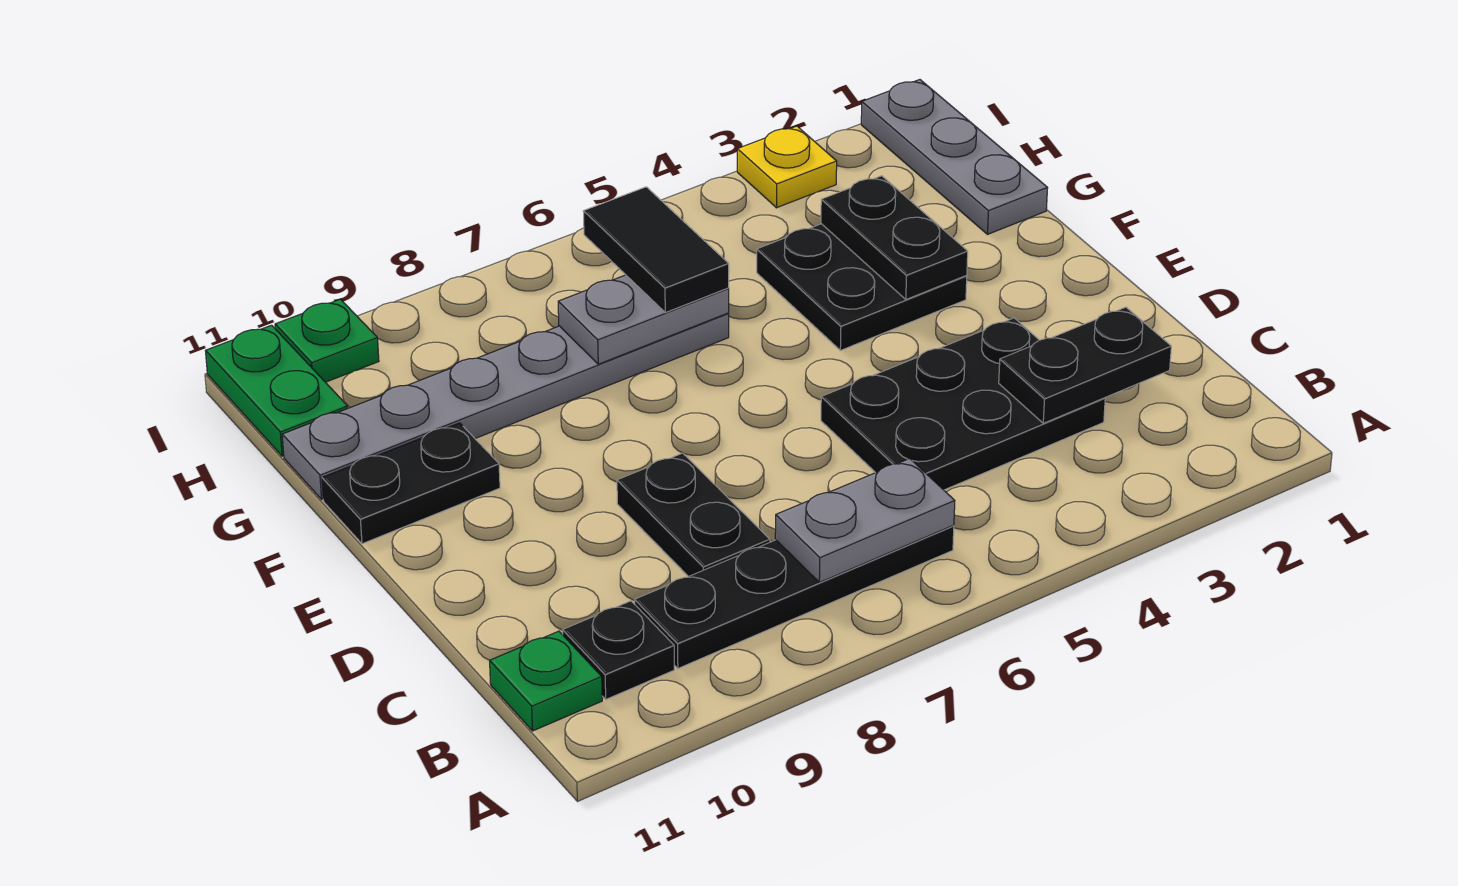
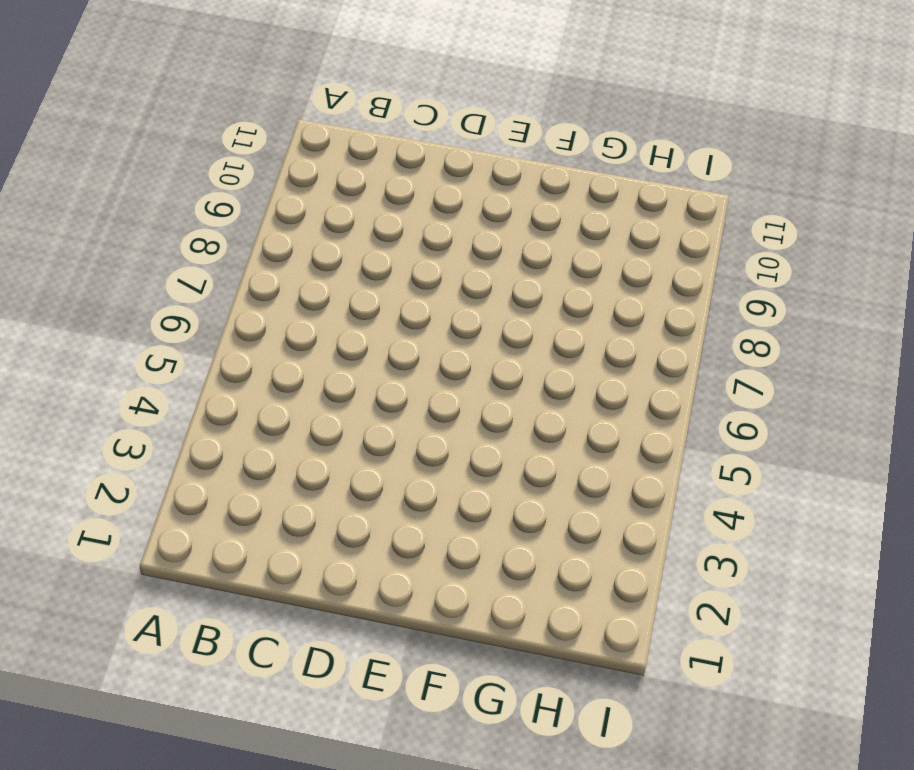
none -> black 1x4 plate [635,526,954,668]
none -> black 1x1 plate [563,601,674,699]
none -> green 1x1 plate [490,631,602,731]

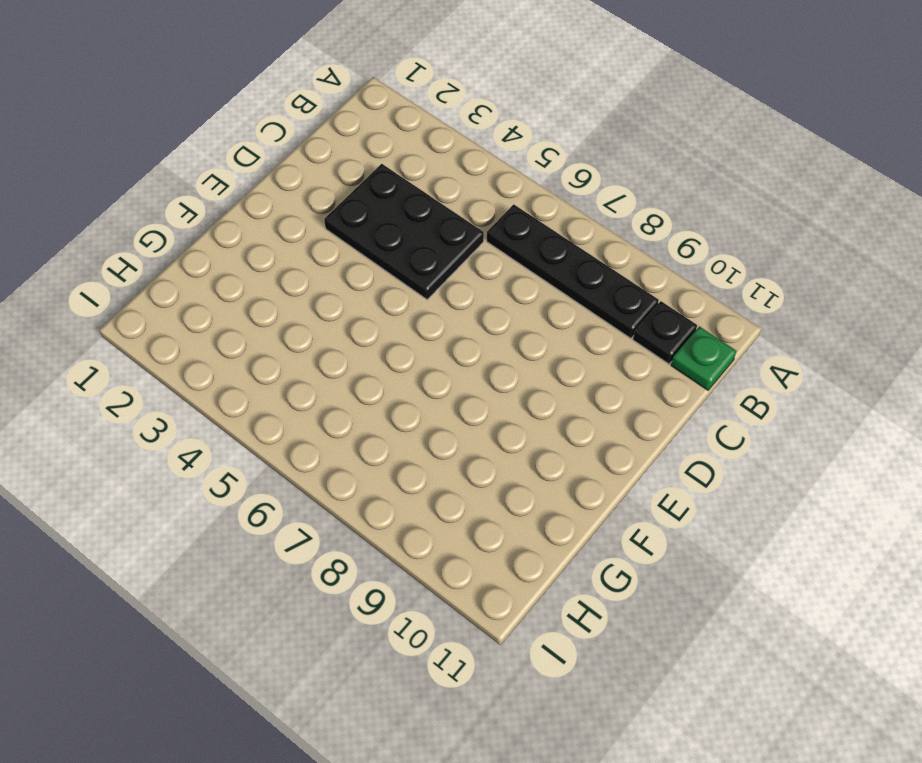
none -> black 1x2 plate [617,453,770,577]
none -> black 2x2 plate [757,224,967,350]
none -> black 1x2 plate [322,423,500,544]

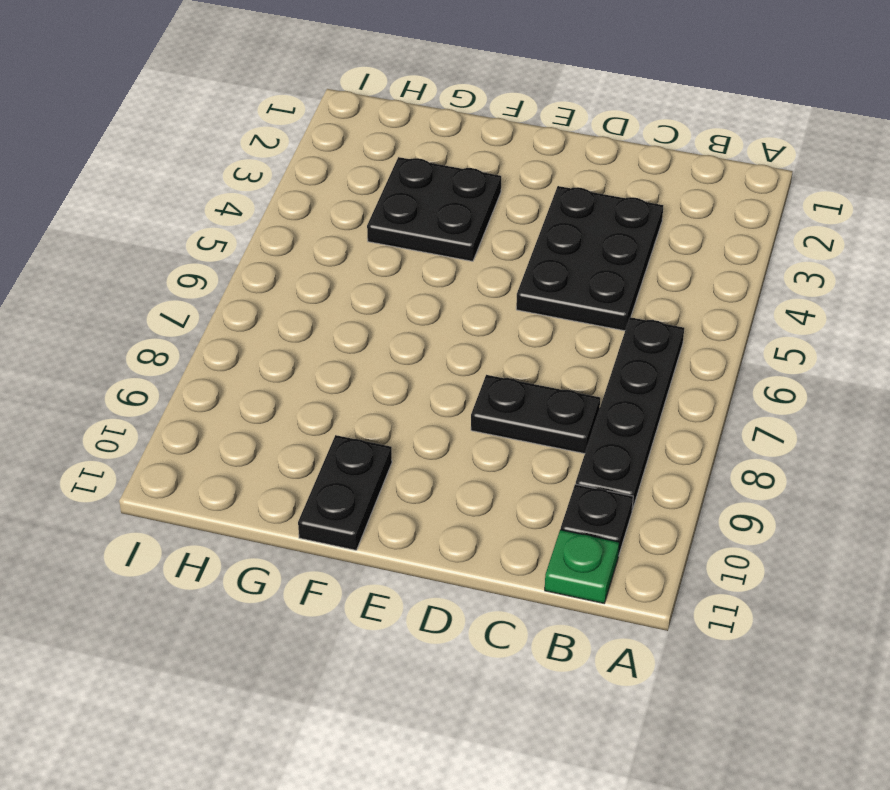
none -> grey 1x3 plate [861,80,1048,234]
none -> grey 1x6 plate [282,313,729,499]
none -> green 1x2 plate [206,325,348,456]

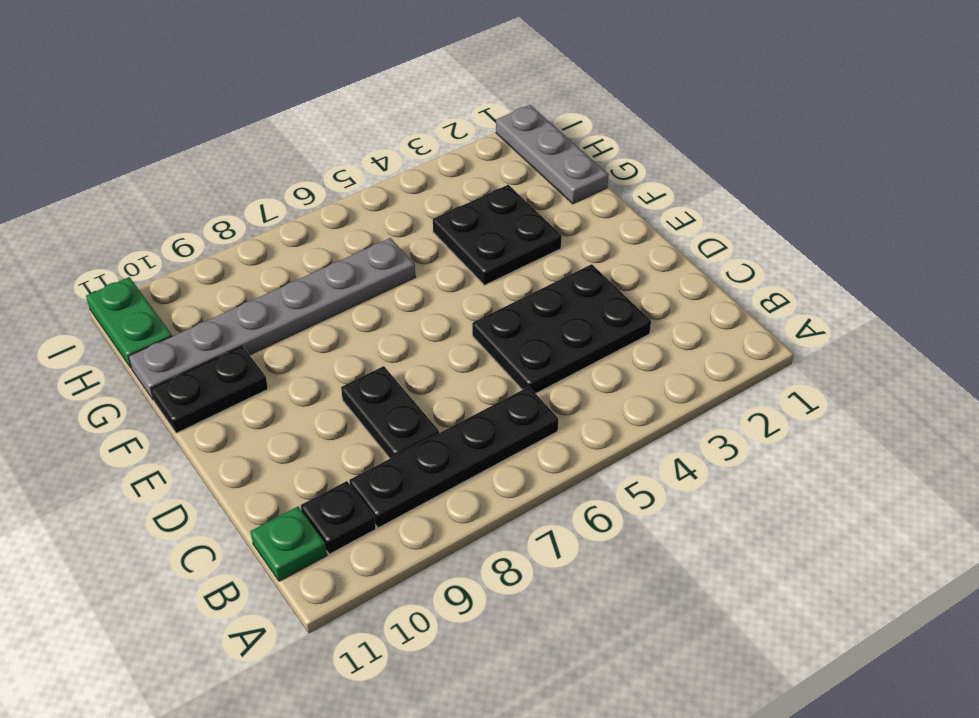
none -> yellow 1x1 plate [737,126,837,208]
none -> green 1x1 plate [275,299,379,382]
none -> grey 1x2 plate [775,459,955,582]

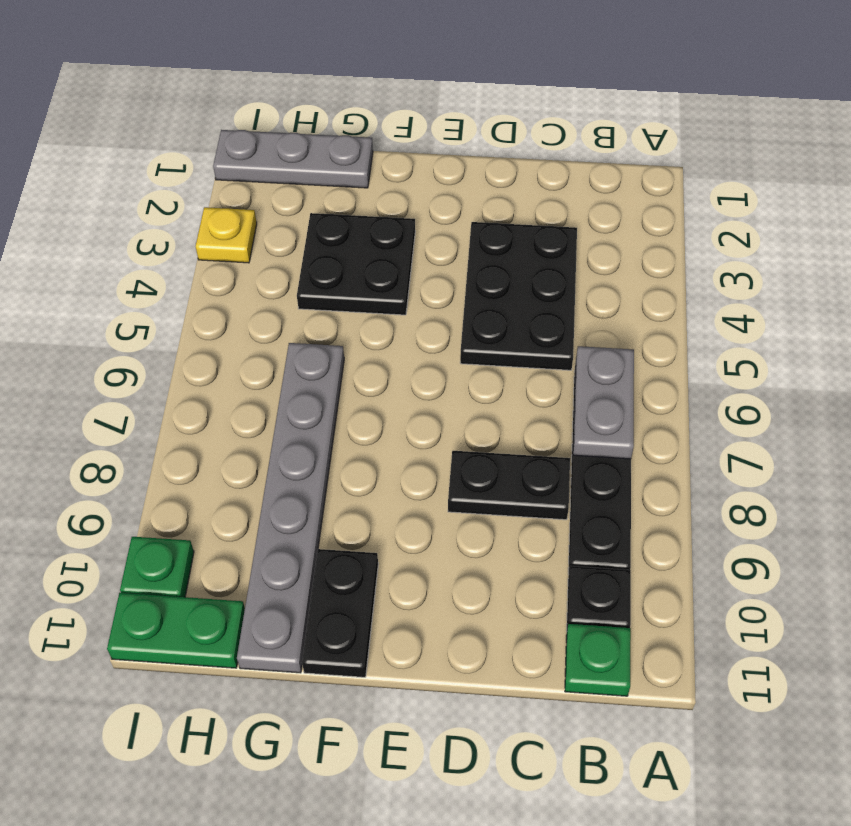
none -> black 1x2 plate [999,307,1171,423]
none -> black 1x2 plate [821,176,968,299]
none -> grey 1x2 plate [558,275,729,364]

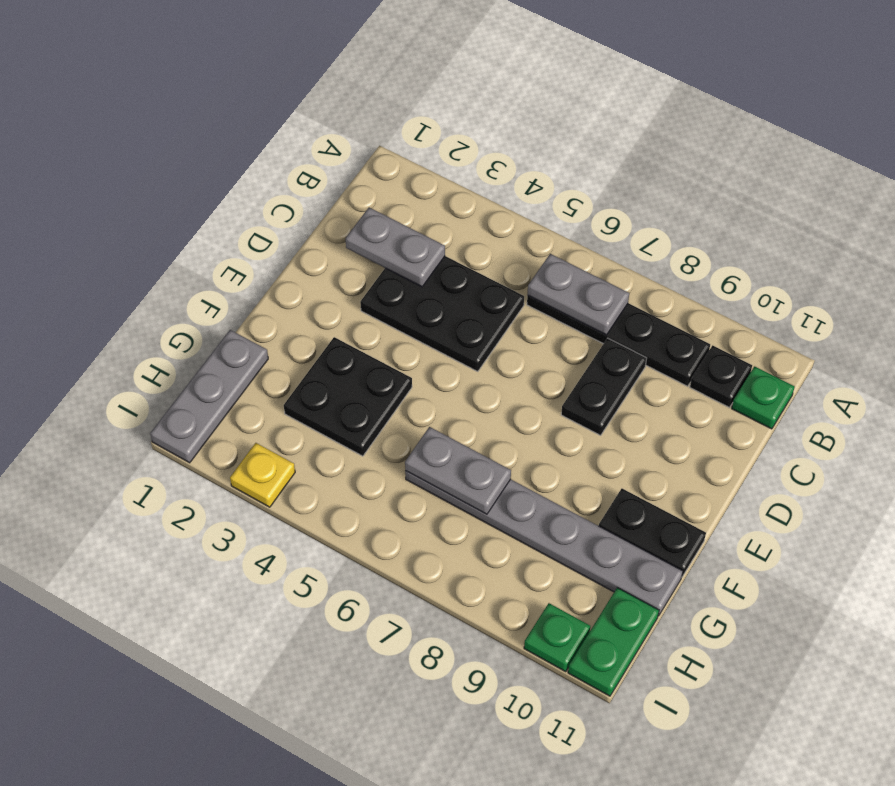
grey 1x2 plate [345,208,445,287] -> black 1x2 plate [999,307,1171,423]
none -> black 1x2 plate [821,176,968,299]
none -> black 1x2 tile [583,187,729,313]

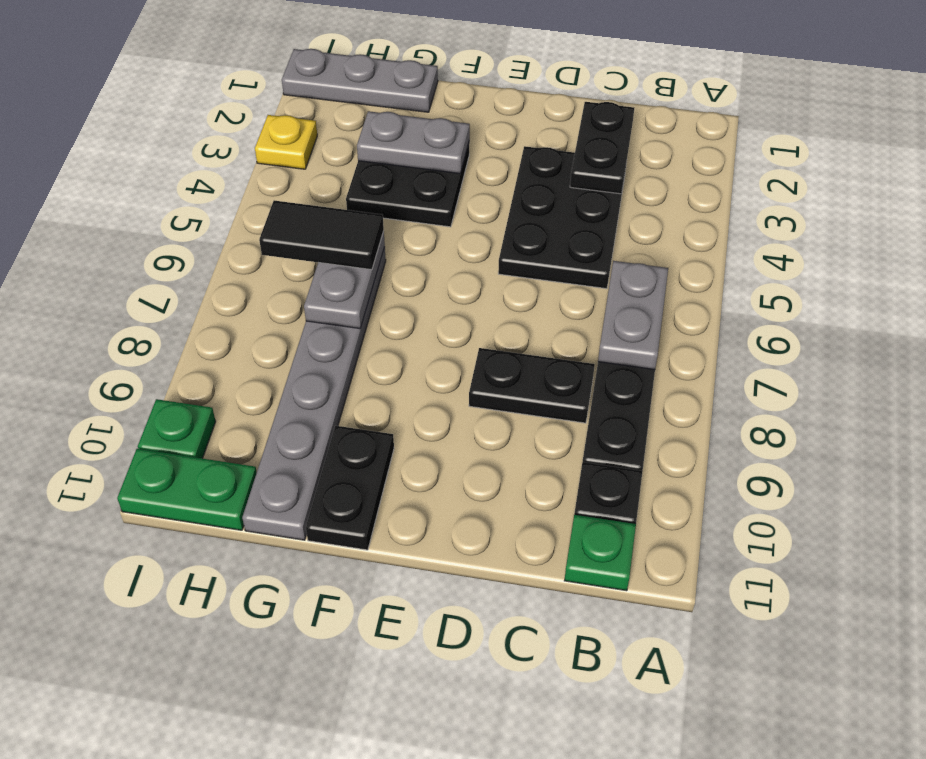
grey 1x2 plate [357,111,470,174] -> black 1x2 plate [821,176,968,299]

